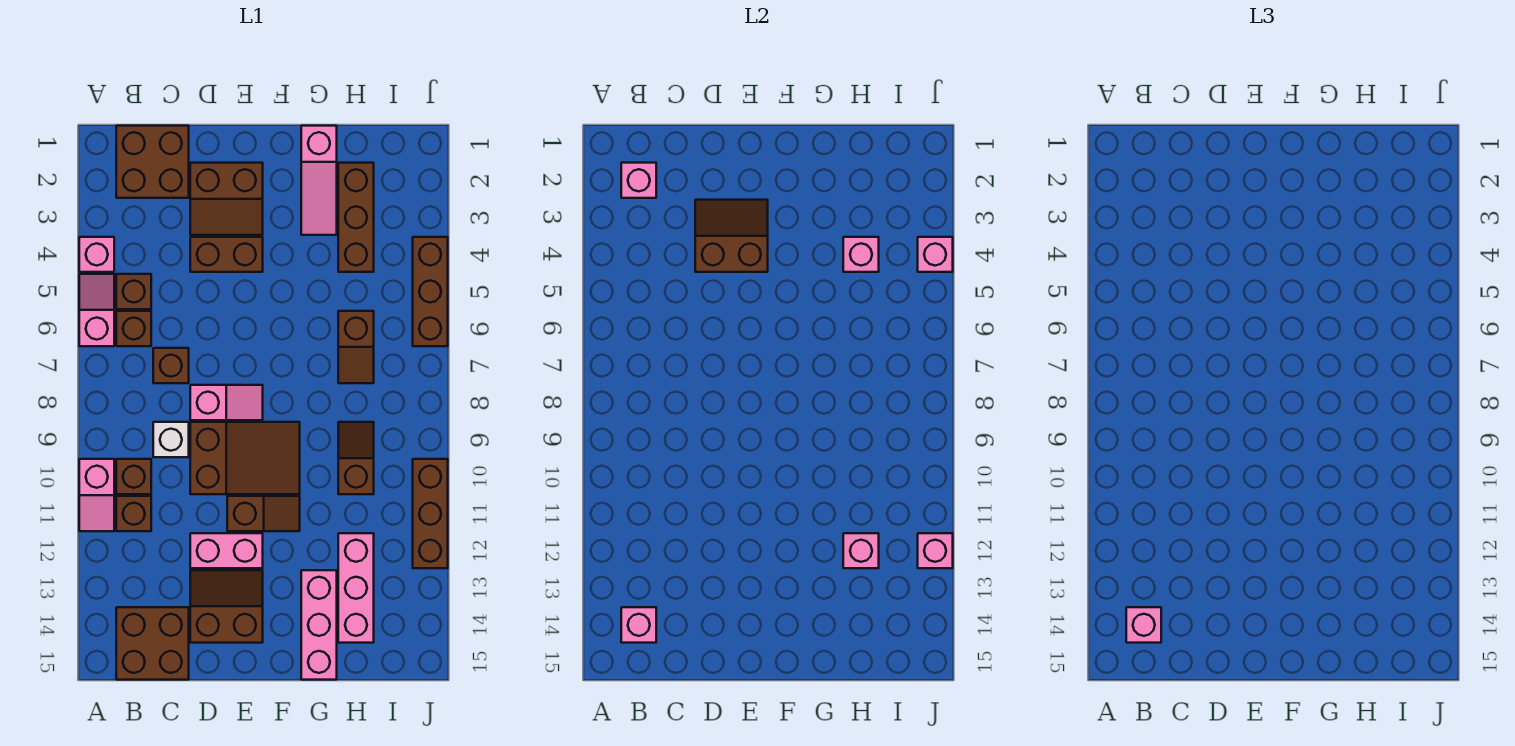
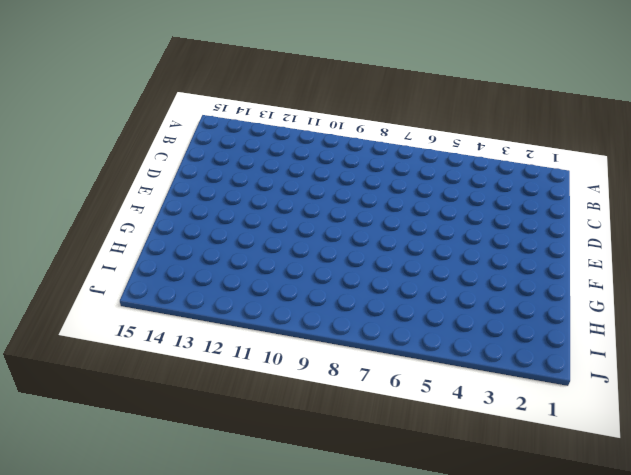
none -> pink 1x1 brick [79,237,114,272]
none -> pink 1x2 slope [79,274,114,346]
none -> pink 1x2 slope [79,459,114,531]
none -> brown 2x2 brick [116,126,189,198]

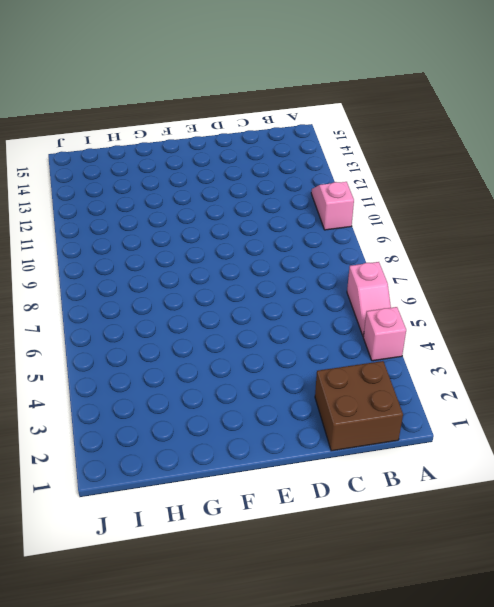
none -> brown 1x1 brick [116,274,151,309]
none -> brown 1x1 brick [116,311,151,346]
none -> brown 1x1 brick [116,459,151,494]
none -> brown 1x1 brick [116,496,151,531]

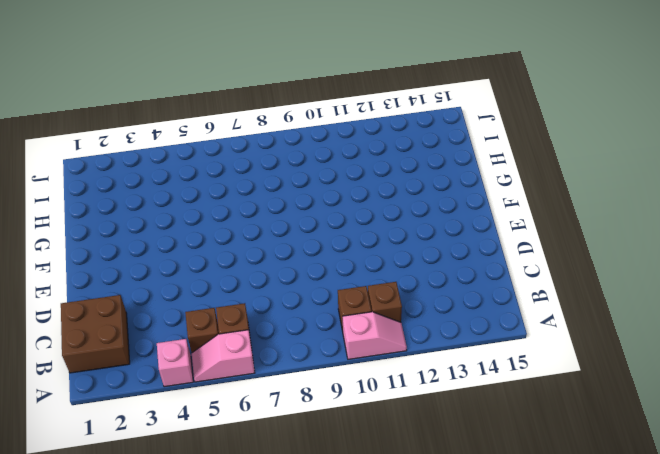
none -> brown 2x2 brick [116,607,189,680]
none -> brown 1x1 brick [153,348,189,383]
none -> white 1x1 brick [153,422,189,457]
none -> brown 2x2 slope [190,163,263,235]

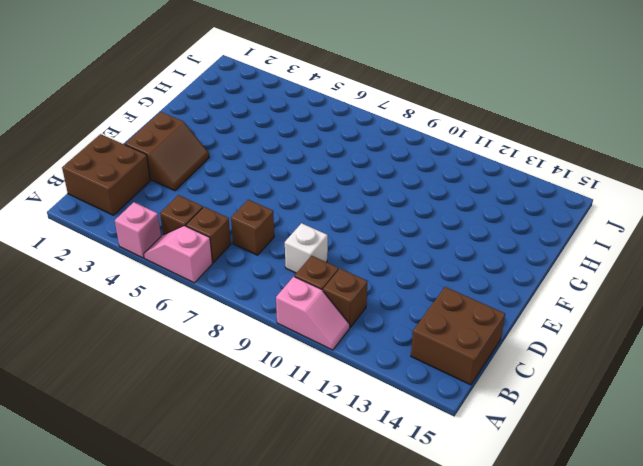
none -> brown 1x2 brick [190,237,263,272]
none -> pink 1x2 slope [190,385,263,420]
none -> brown 2x3 slope [190,422,300,494]
none -> pink 1x2 brick [190,533,263,568]

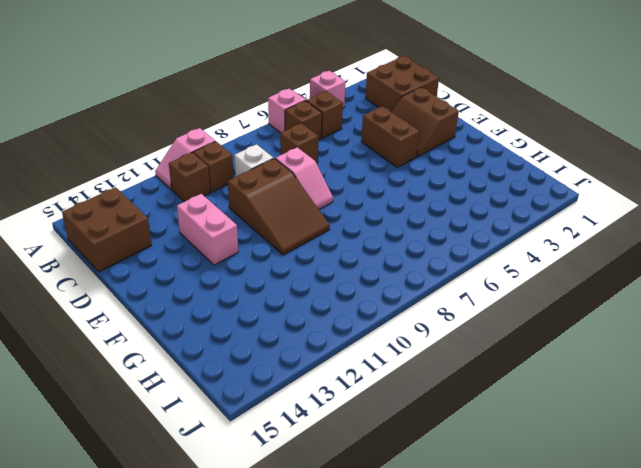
none -> brown 2x2 slope [190,570,263,643]
none -> brown 1x2 slope [227,496,300,531]
none -> pink 1x3 slope [301,126,337,235]
none -> pink 1x3 brick [301,570,337,680]

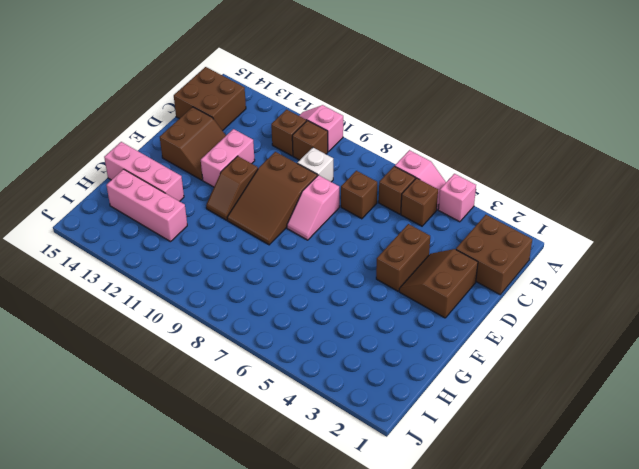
none -> pink 1x3 slope [301,126,337,235]
none -> brown 1x3 brick [338,163,374,272]
none -> brown 1x2 slope [338,311,374,383]
none -> brown 1x2 slope [338,422,374,494]

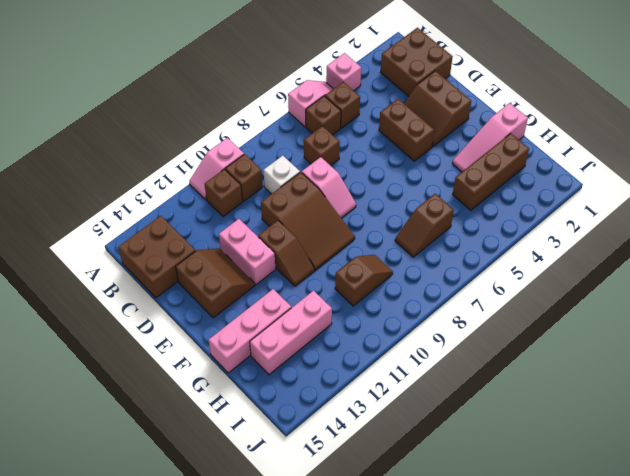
none -> brown 1x3 brick [413,237,448,346]
none -> brown 1x3 brick [413,459,448,568]
none -> pink 1x1 brick [621,163,656,198]
none -> pink 1x1 brick [621,607,656,643]

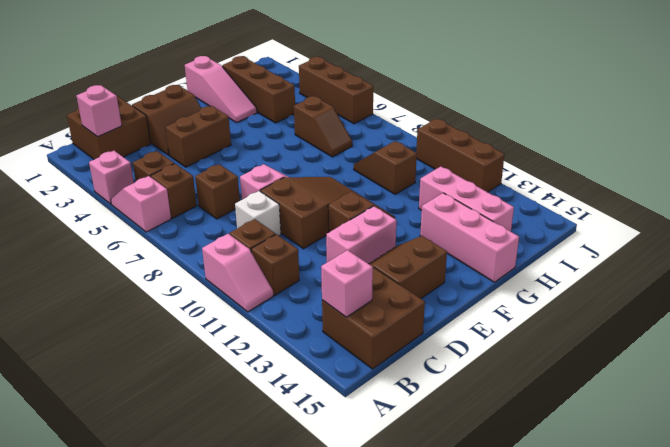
none -> brown 2x2 slope [695,200,768,272]
none -> pink 1x1 brick [843,237,879,272]
none -> pink 1x1 brick [843,533,879,568]
none -> pink 1x1 brick [918,237,953,272]

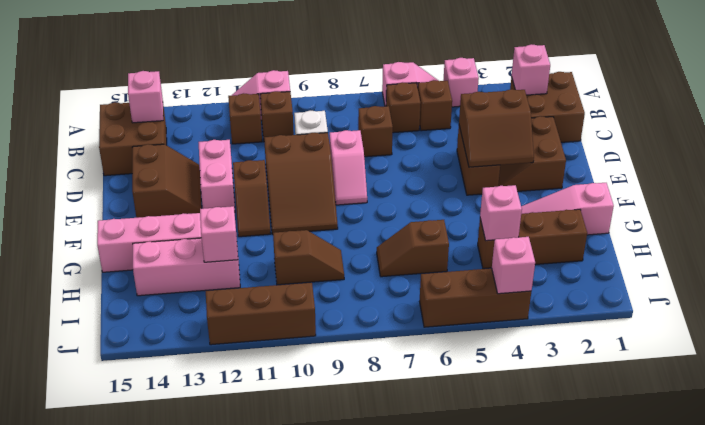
brown 2x2 slope [459,89,534,167] -> brown 2x2 slope turned to [695,200,768,272]
none -> pink 1x1 brick [918,533,953,568]
none -> pink 1x1 brick [1126,607,1161,643]

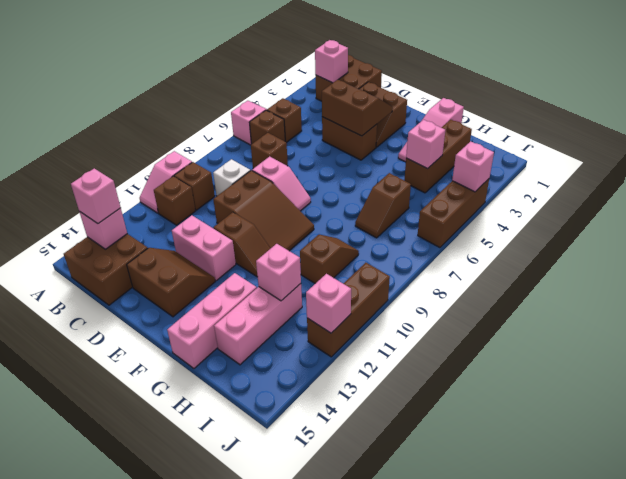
none -> pink 1x1 brick [79,237,114,272]

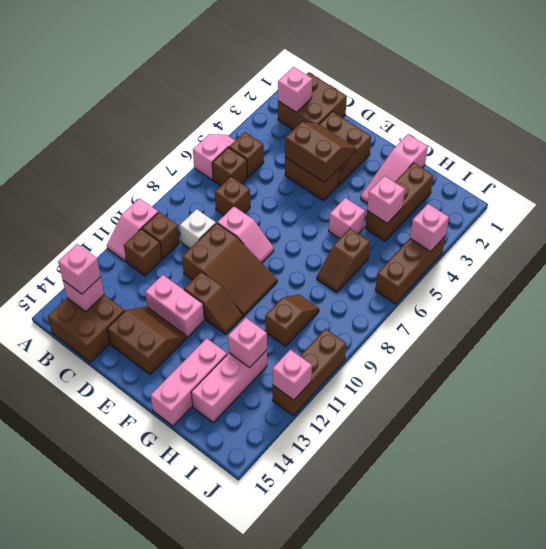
pink 1x1 brick [329,198,365,239] -> pink 1x1 brick moved to [79,237,114,272]

